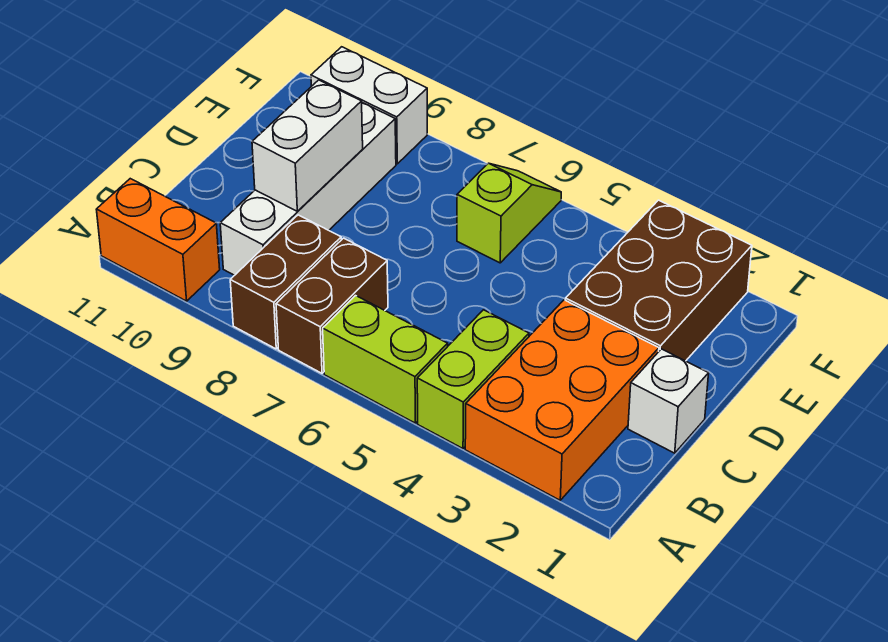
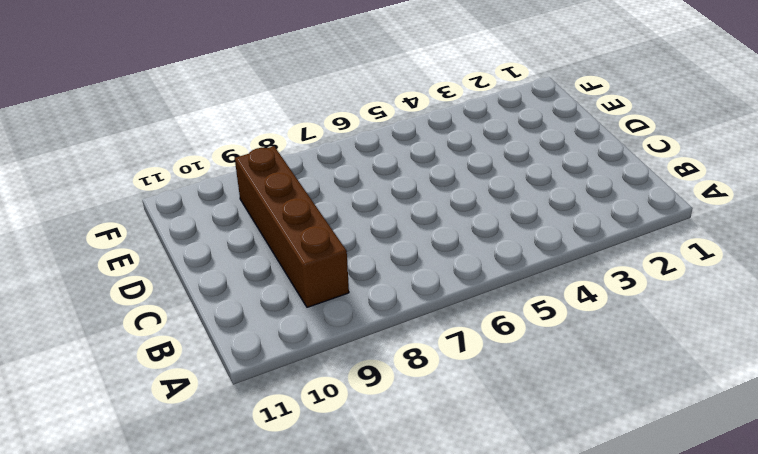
brown 1x4 brick [235,146,349,307] -> white 1x4 brick [220,103,396,275]
none -> orange 2x3 brick [465,300,659,500]
none -> lime 1x2 brick [417,310,529,448]
none -> lime 1x2 brick [323,296,448,423]

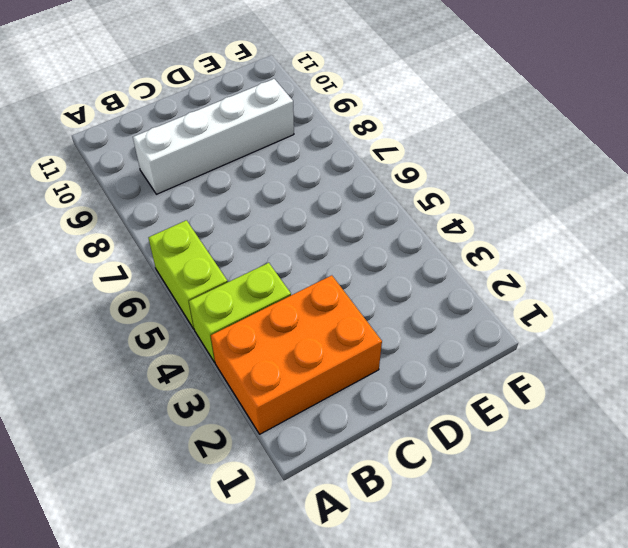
none -> brown 1x2 brick [276,238,388,373]
none -> brown 1x2 brick [230,215,341,349]
none -> orange 1x2 brick [96,179,220,301]

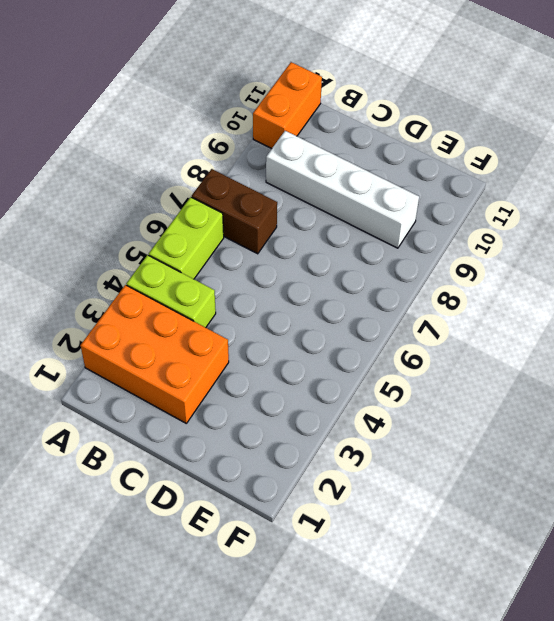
none -> brown 1x2 brick [230,215,341,349]
none -> white 1x1 brick [628,349,709,453]
none -> brown 2x3 brick [565,200,752,361]

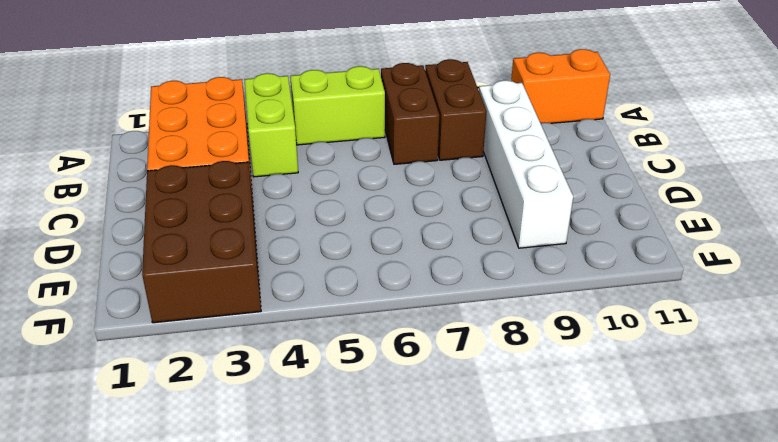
none -> white 1x1 brick [628,349,709,453]
none -> lime 1x2 slope [457,163,561,263]
none -> white 1x2 brick [311,47,427,164]

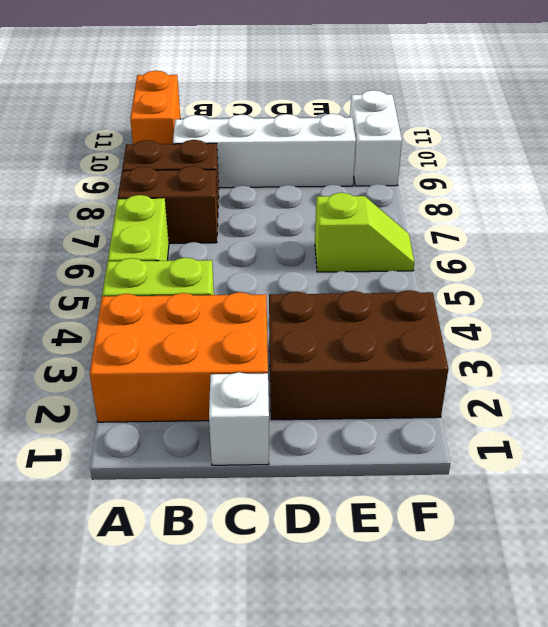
none -> white 1x2 brick [252,80,363,211]

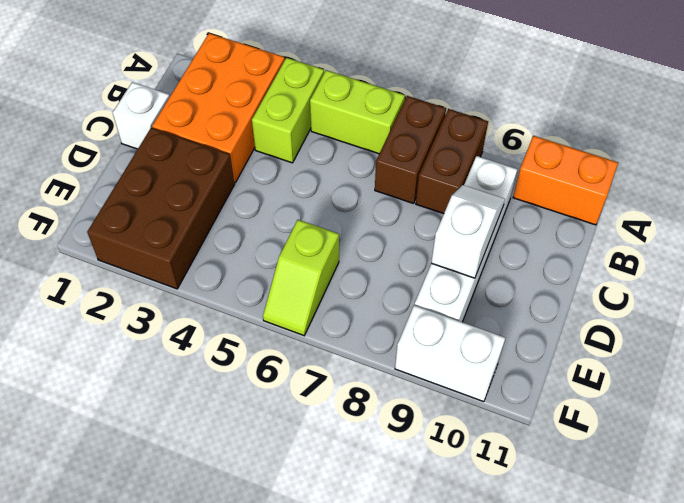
white 1x2 slope [431,185,505,278] -> white 1x2 brick [252,80,363,211]

